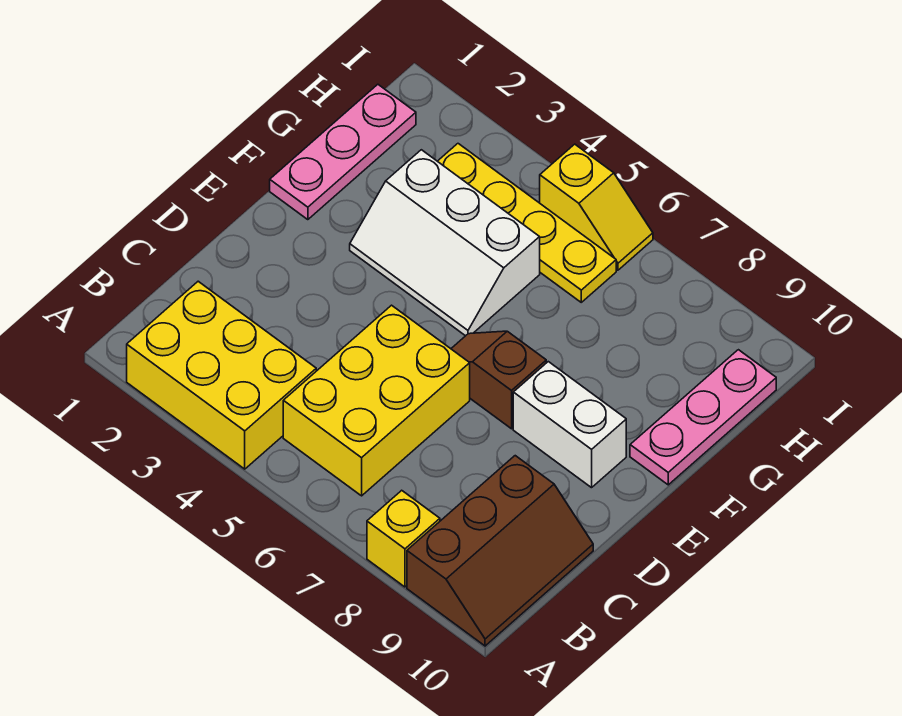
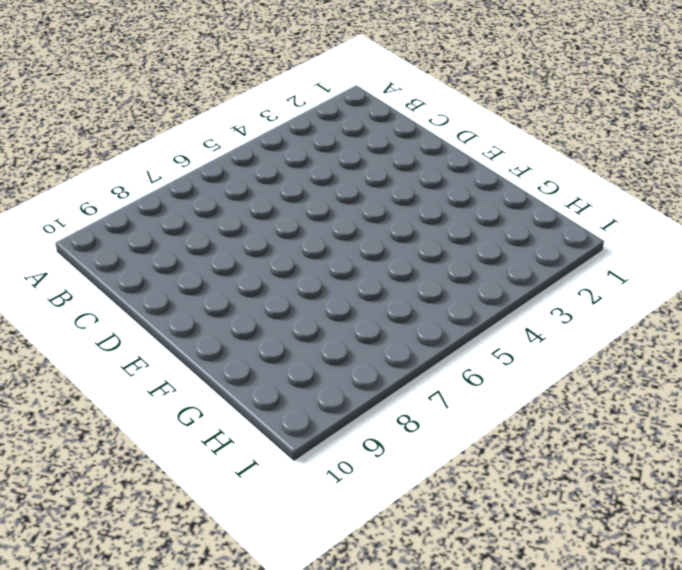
none -> yellow 2x3 brick [127,281,316,469]
none -> yellow 1x1 brick [367,490,440,587]

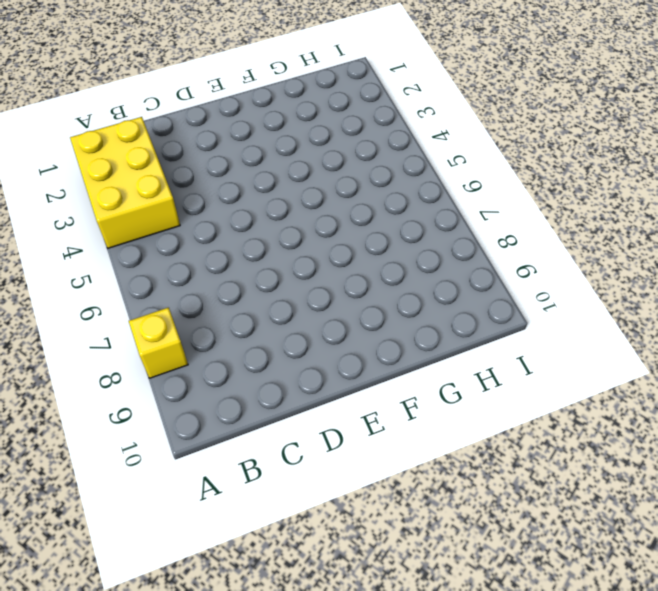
none -> brown 2x3 slope [407,456,593,646]
none -> yellow 2x3 brick [283,305,470,496]

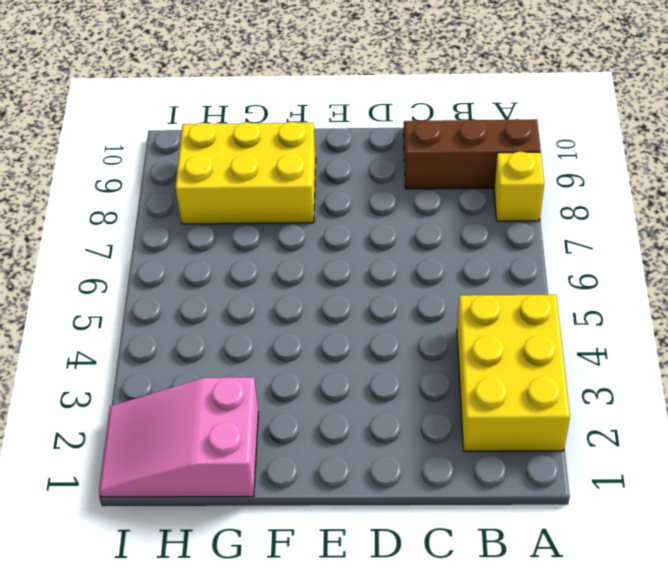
yellow 2x3 brick [175,122,316,224] -> yellow 2x3 brick moved to [283,305,470,496]
pink 2x3 slope [99,377,258,497] -> pink 1x3 plate [270,84,416,220]
none -> brown 1x2 slope [451,331,546,429]
none -> white 1x2 brick [513,362,626,488]

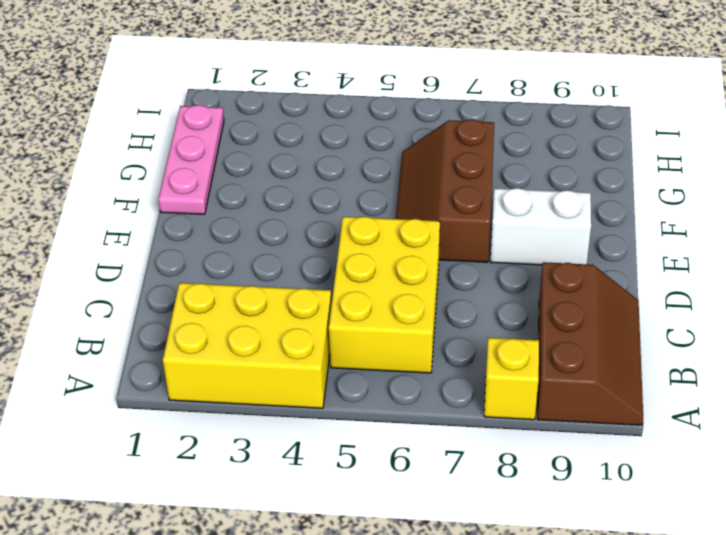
brown 2x3 slope [396,120,494,262] -> brown 1x2 slope [451,331,546,429]
none -> white 2x3 slope [350,150,540,336]
none -> pink 1x3 plate [630,350,776,485]

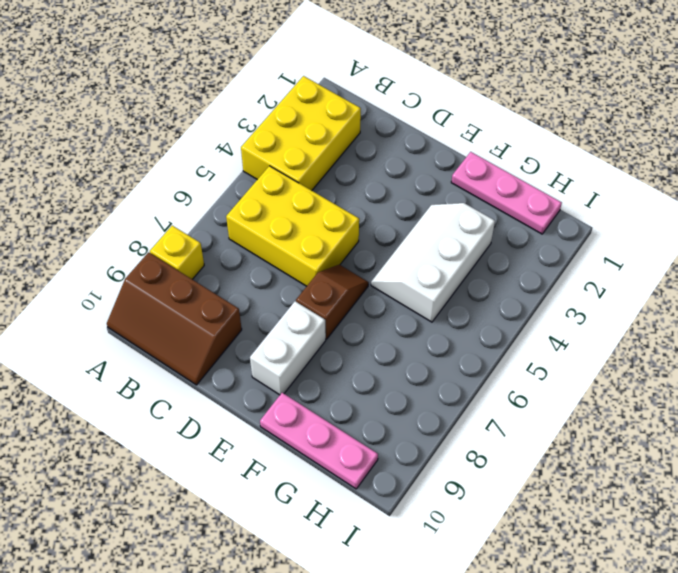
none -> yellow 1x4 plate [438,144,616,302]
none -> yellow 1x2 slope [540,144,653,270]

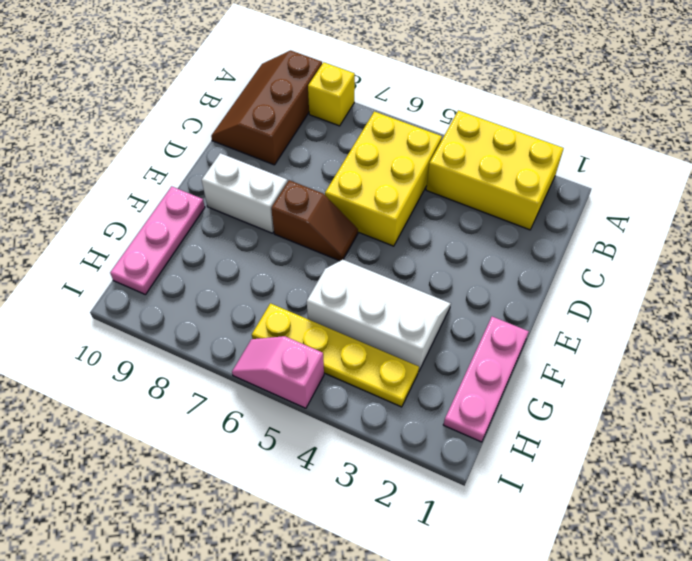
pink 1x2 slope [232,336,324,408] -> yellow 1x2 slope [540,144,653,270]

